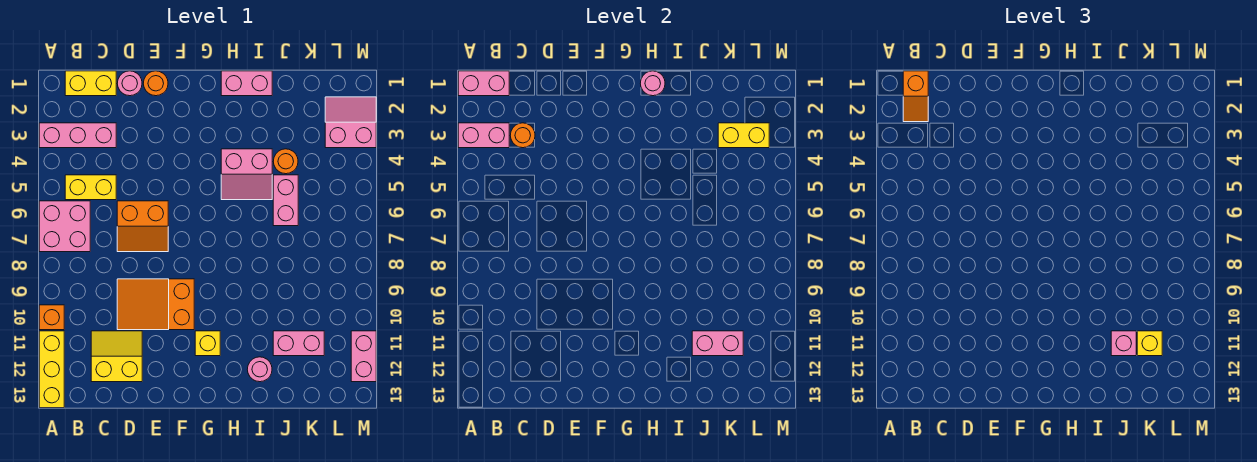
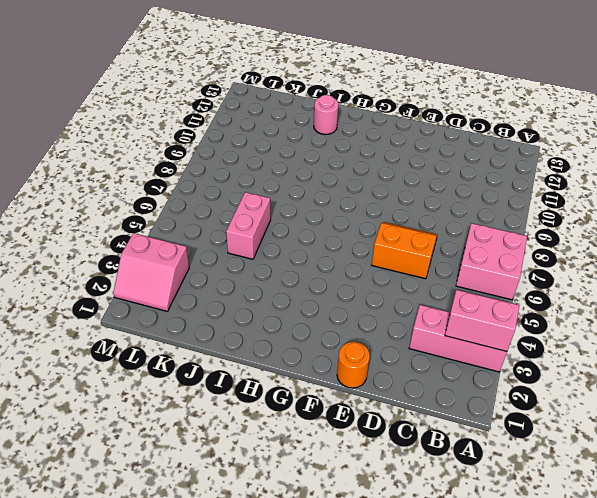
none -> orange 1x1 brick [39,305,64,330]
none -> yellow 1x3 brick [39,331,64,408]
none -> yellow 1x2 brick [65,71,116,96]

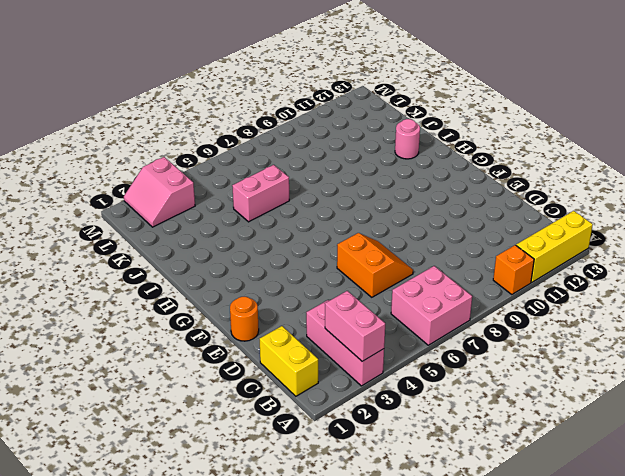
none -> yellow 1x2 brick [65,175,116,200]
none -> yellow 2x2 slope [91,331,142,382]
none -> pink 1x1 round brick [117,71,142,96]

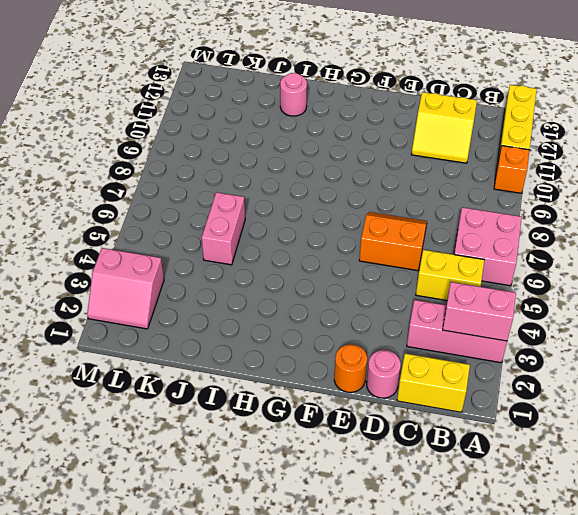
none -> orange 2x3 slope [117,279,194,330]
none -> yellow 1x1 brick [195,331,220,356]
none -> pink 1x2 brick [221,71,272,96]

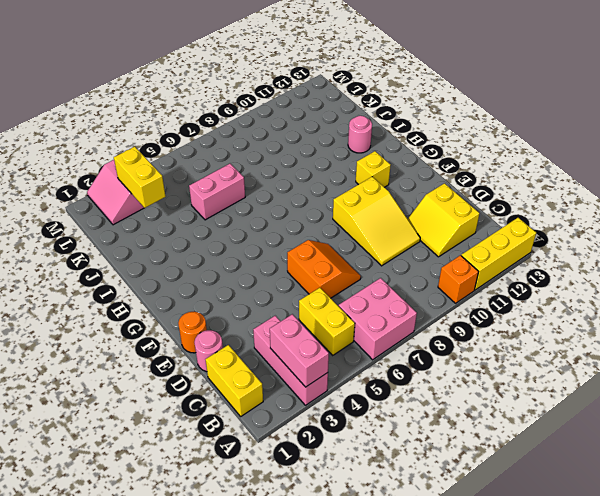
yellow 2x3 slope [333,177,420,266] -> orange 2x3 slope [117,279,194,330]
none -> pink 1x2 brick [221,71,272,96]
none -> pink 2x2 slope [221,149,272,200]
none -> orange 1x1 round brick [273,149,298,174]

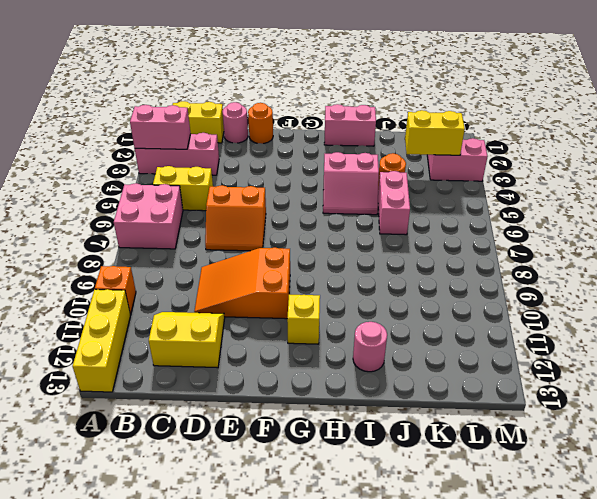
none -> pink 1x2 brick [273,331,324,356]
none -> pink 1x2 brick [351,331,376,382]
none -> pink 1x2 brick [458,71,509,96]

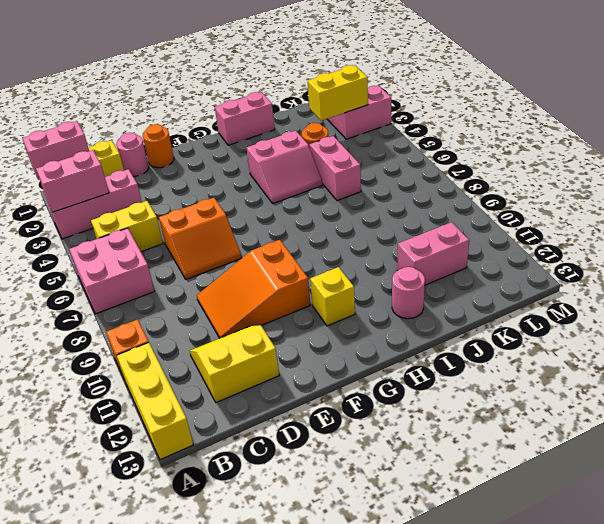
none -> pink 1x2 brick [351,331,376,382]
none -> orange 1x1 round brick [510,123,535,148]
none -> pink 1x1 round brick [640,71,665,96]

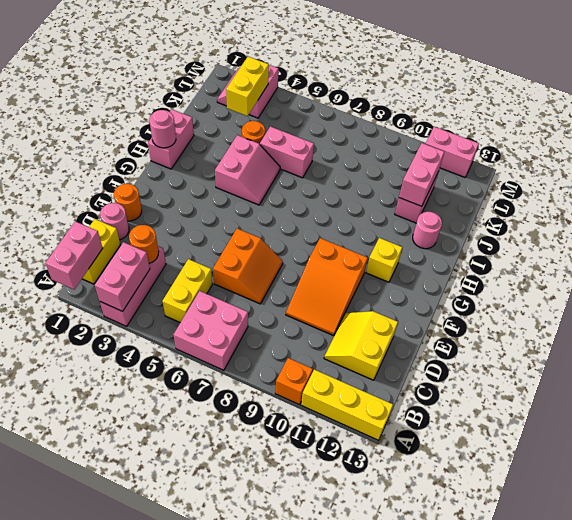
none -> orange 1x2 slope [903,71,928,122]
none -> pink 1x1 brick [1111,331,1136,356]
none -> yellow 1x1 brick [1137,331,1162,356]

